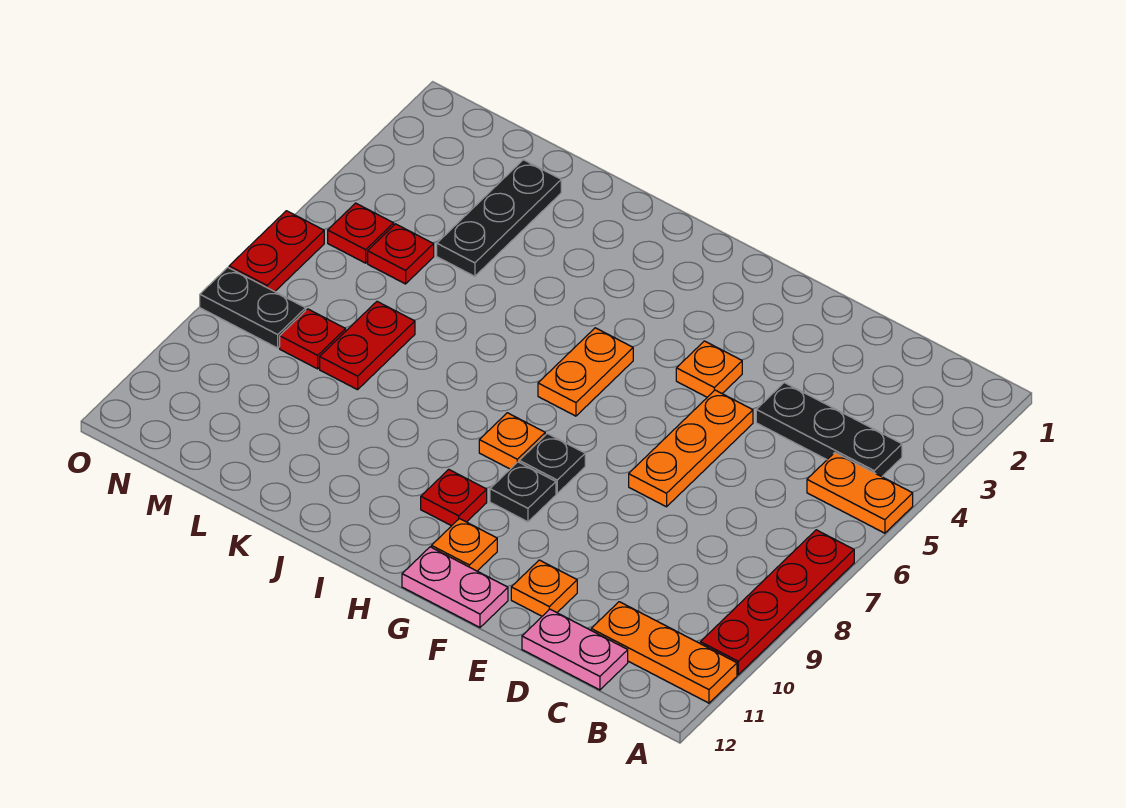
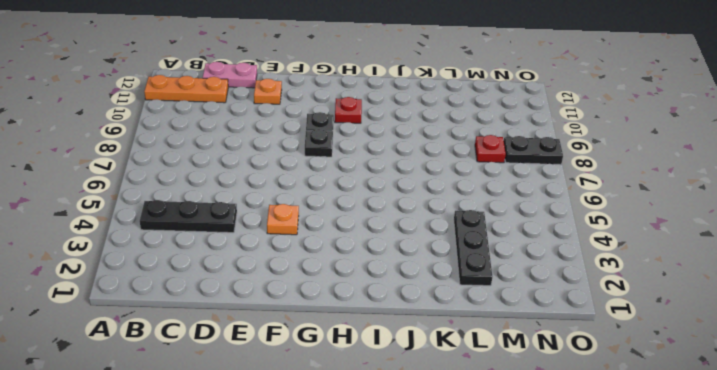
none -> orange 1x2 plate [807,453,913,533]
none -> red 1x4 plate [700,530,854,675]
none -> orange 1x3 plate [629,390,753,507]

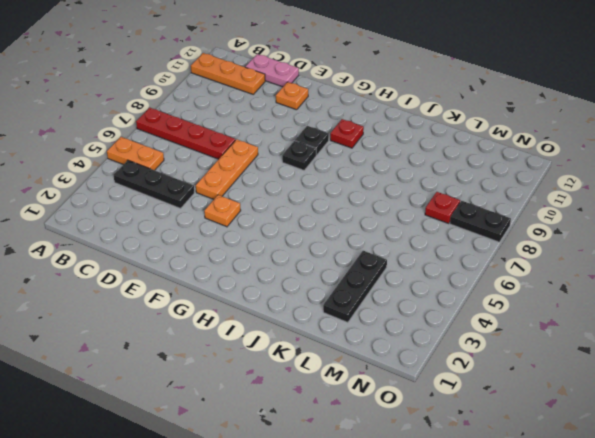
red 1x4 plate [136,108,235,159] -> red 1x4 plate turned to [700,530,854,675]
none -> pink 1x2 plate [402,547,508,627]
none -> orange 1x1 plate [431,519,497,571]
none -> orange 1x2 plate [538,328,633,416]

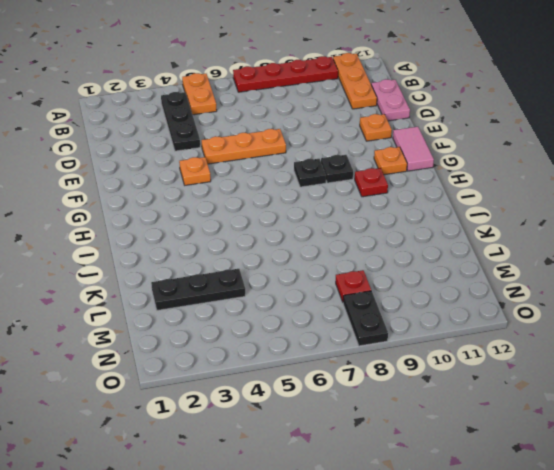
pink 1x2 tile [393,127,434,171] -> pink 1x2 plate [402,547,508,627]
none -> orange 1x2 plate [538,328,633,416]
none -> orange 1x1 plate [479,413,545,469]
none -> red 1x2 plate [320,302,415,390]

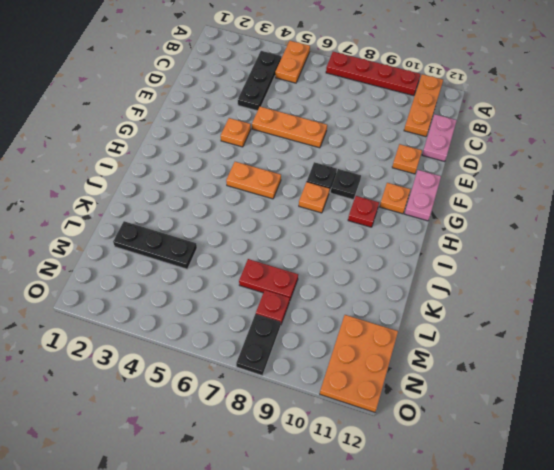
orange 2x3 plate [320,315,398,412] -> none
none -> red 1x1 plate [368,224,434,284]
none -> red 1x1 plate [328,203,394,263]
none -> red 1x2 plate [229,211,324,292]

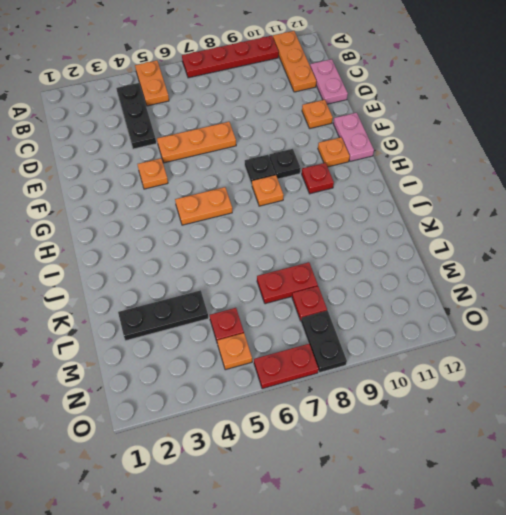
orange 1x1 plate [217,333,252,370] -> red 1x1 plate [328,203,394,263]

